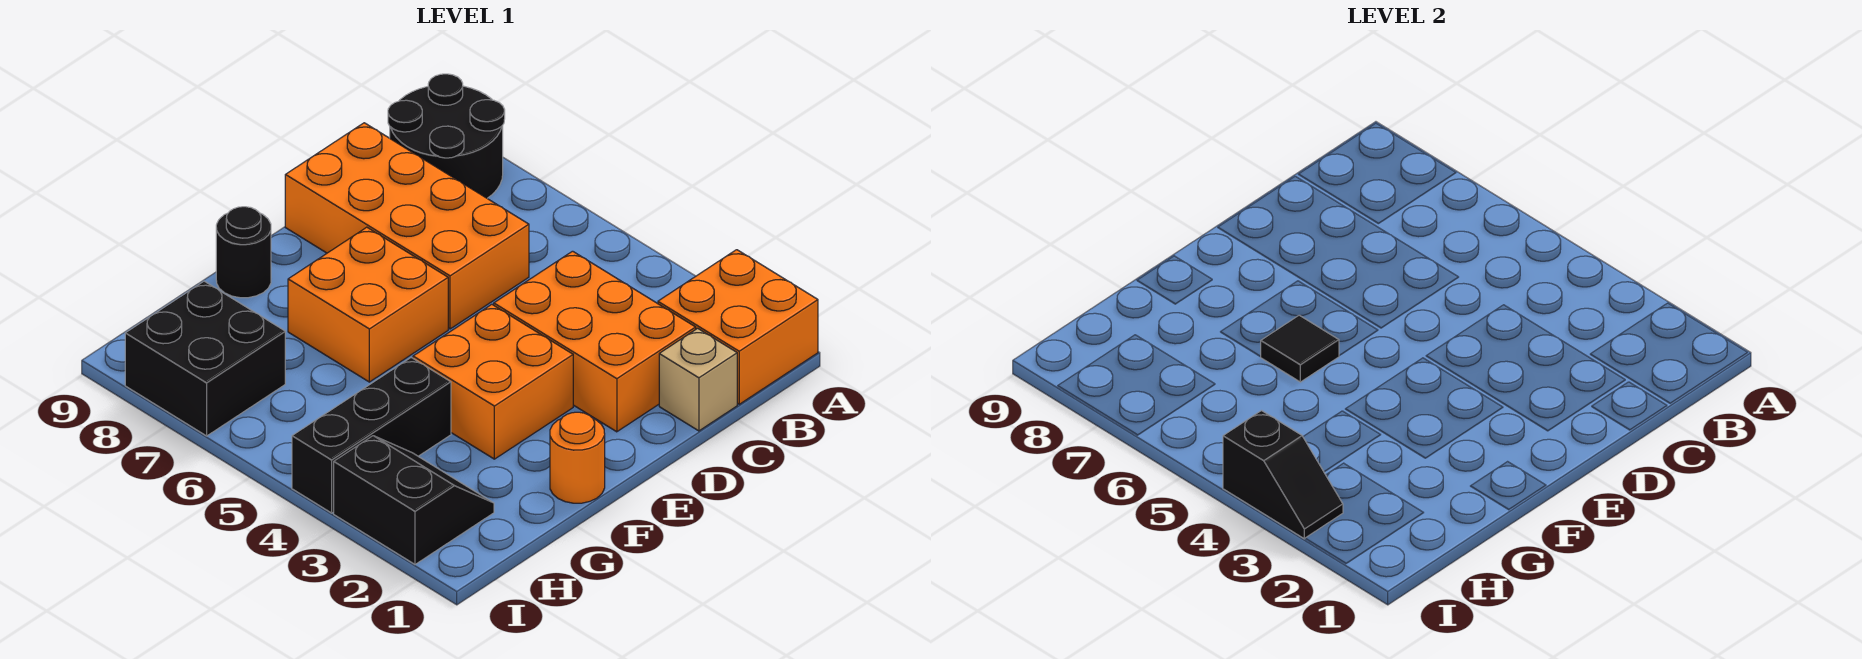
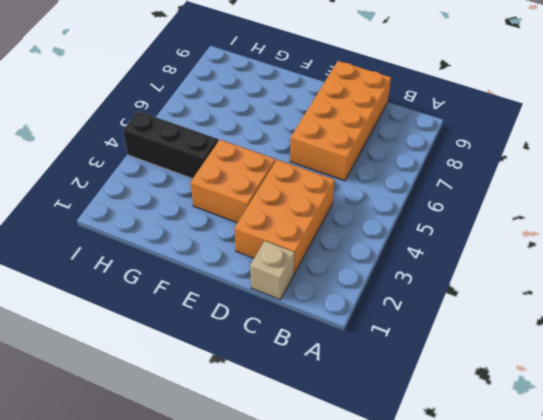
none -> orange 2x2 brick [658,250,818,404]
none -> black 2x2 round brick [388,74,505,198]
none -> orange 2x2 brick [288,227,448,382]

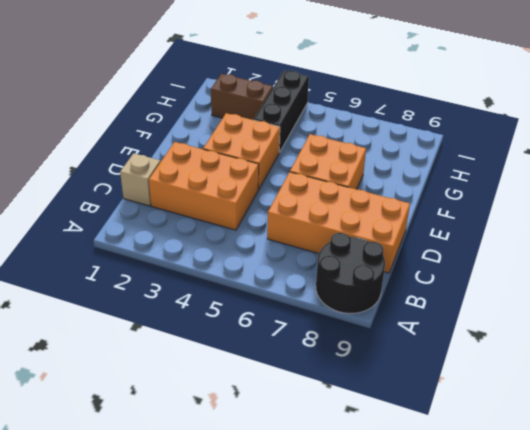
brown 1x2 brick [211,74,273,120] -> black 2x2 slope [334,436,494,564]
none -> orange 2x2 brick [658,250,818,404]
none -> orange 1x1 round brick [550,412,605,503]
none -> black 1x1 round brick [216,207,271,298]

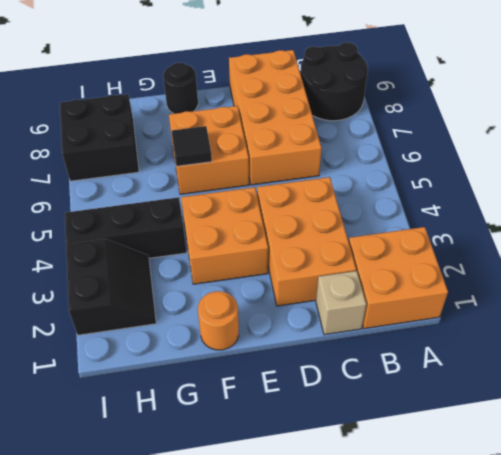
none -> black 1x2 slope [1223,411,1343,539]

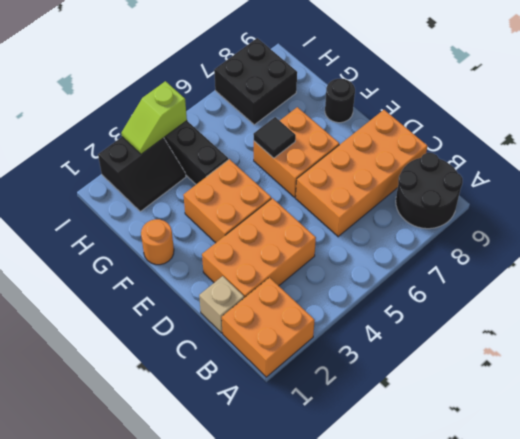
lime 1x2 slope [121,81,187,154] -> black 1x2 slope [1223,411,1343,539]

